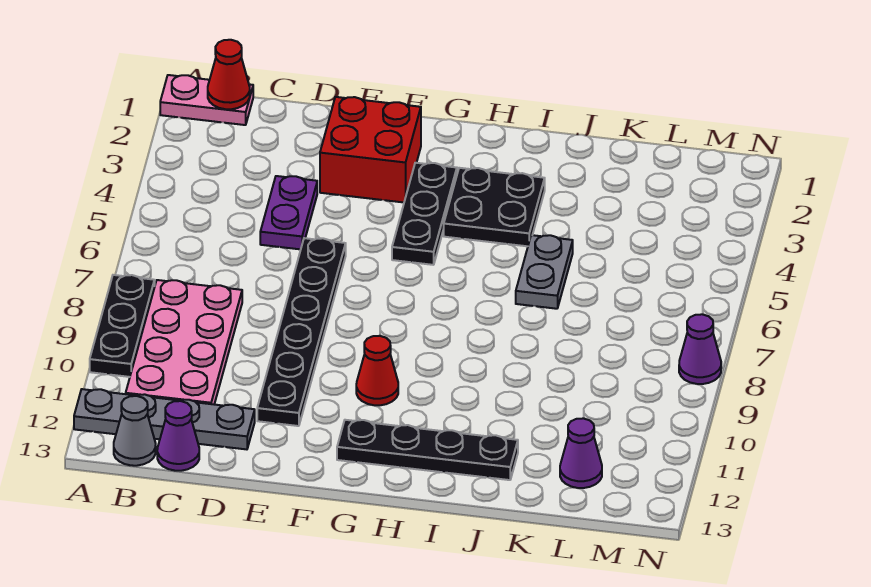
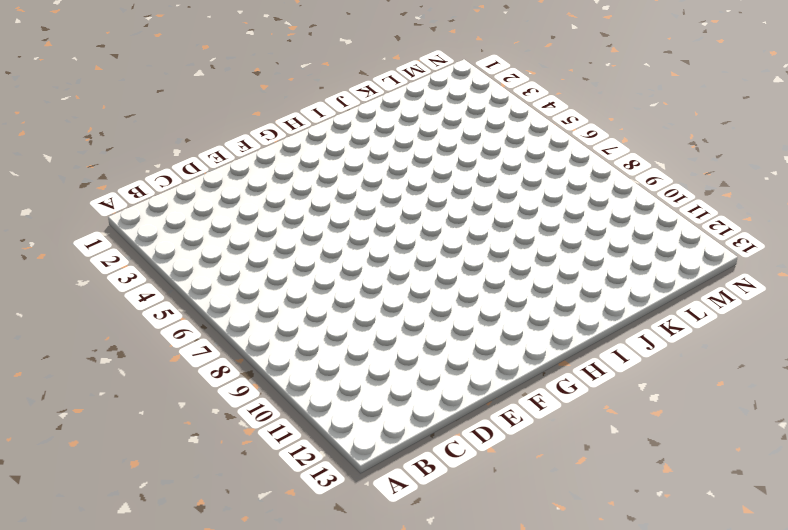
none -> pink 1x2 plate [160,75,253,125]
none -> black 1x3 plate [90,275,155,377]
none -> grey 1x4 plate [74,389,255,449]

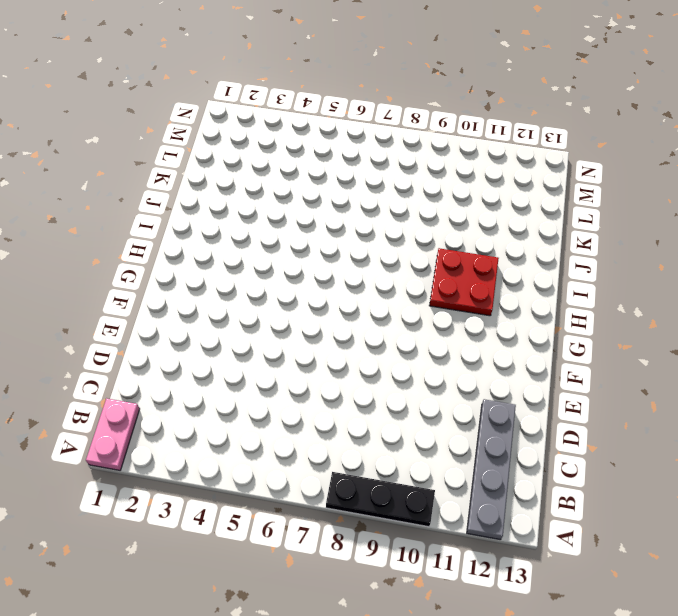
red 2x2 plate [429,248,499,316] -> none
none -> pink 2x4 plate [126,280,242,404]
none -> grey 1x1 cone [114,396,156,466]
none -> purple 1x1 cone [157,401,199,471]

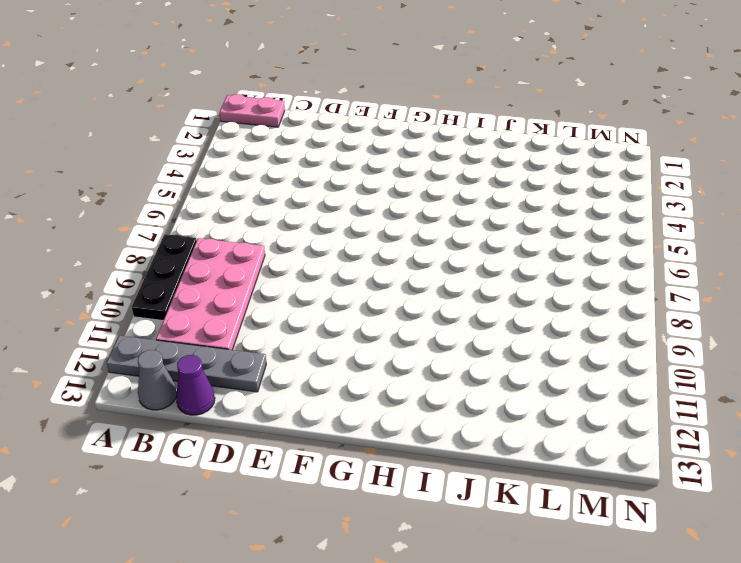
none -> purple 1x2 plate [260,176,317,249]
none -> red 2x2 brick [320,97,421,202]
none -> black 1x6 plate [257,238,346,426]

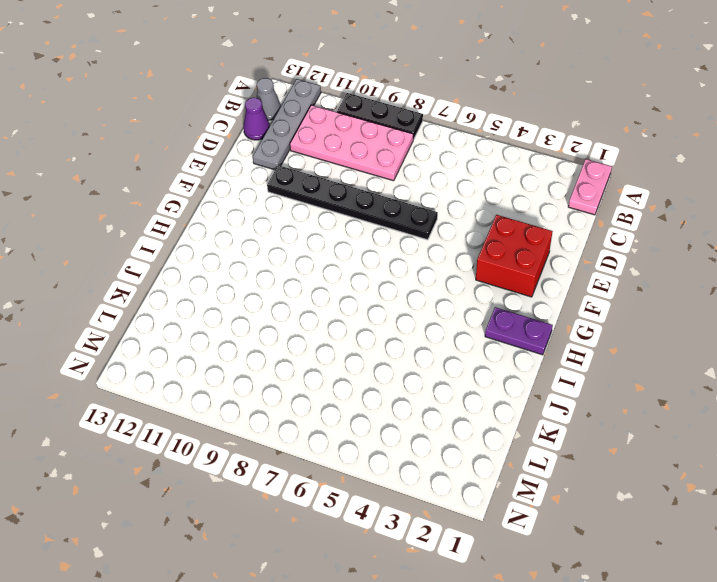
purple 1x2 plate [485,307,553,355] -> purple 1x2 plate moved to [260,176,317,249]
none -> black 1x3 plate [392,163,457,265]
none -> red 1x1 cone [356,336,398,405]
none -> black 1x4 plate [337,420,518,480]

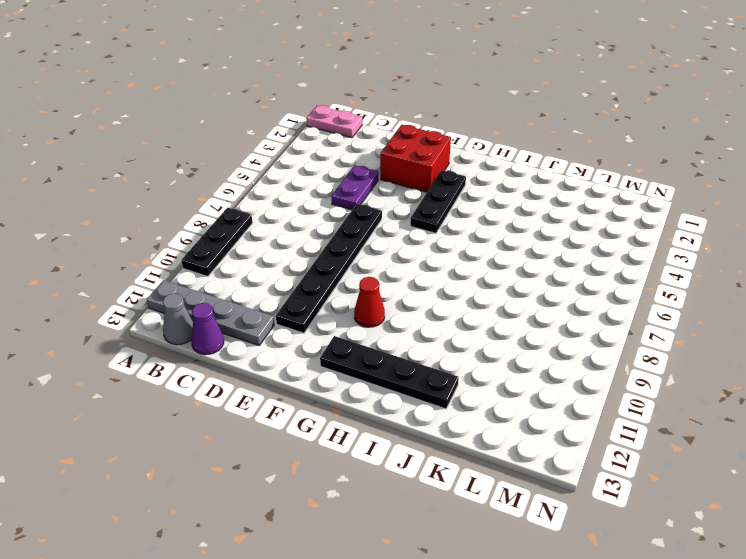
none -> pink 2x4 plate [126,280,242,404]
none -> black 2x2 plate [444,168,545,246]
none -> grey 1x2 plate [516,235,573,309]

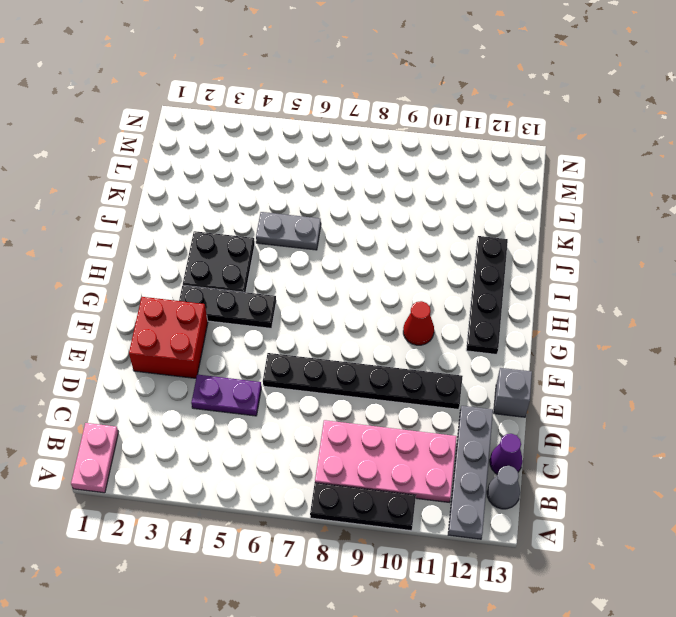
grey 1x1 brick [494,368,532,417] -> none
none -> purple 1x1 cone [560,418,602,488]
none -> purple 1x1 cone [679,314,721,384]
none -> red 1x1 cone [208,40,250,109]

